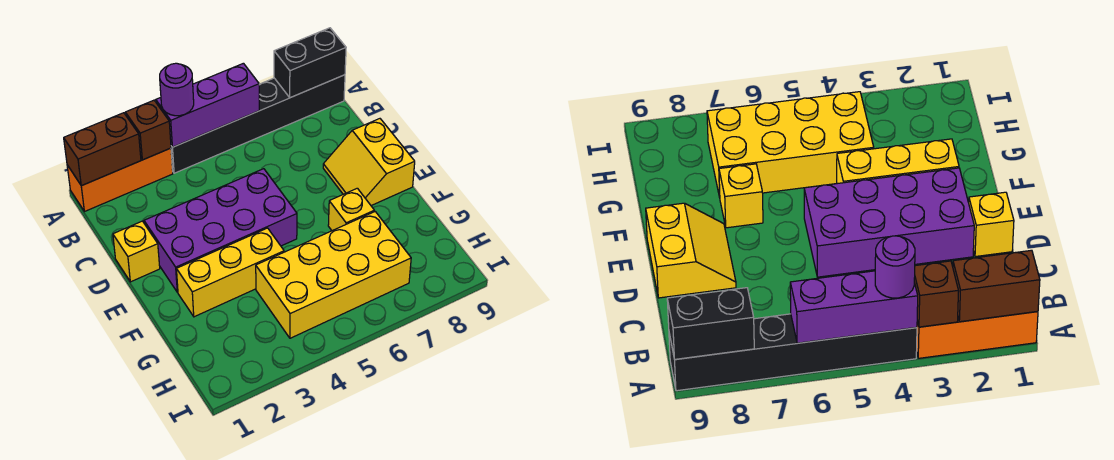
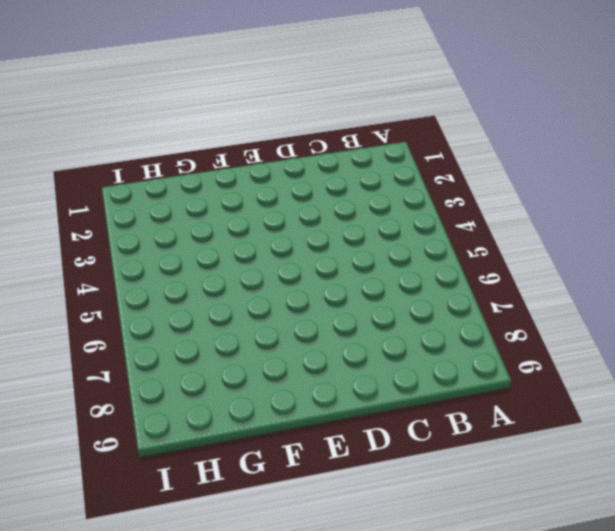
none -> orange 1x3 brick [67,148,173,212]
none -> black 1x6 brick [171,75,345,173]
none -> yellow 1x1 brick [113,221,160,282]

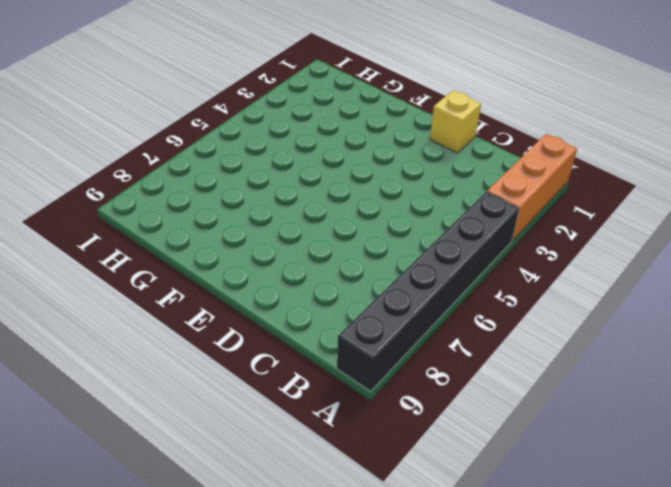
none -> purple 2x4 brick [144,169,297,292]
none -> yellow 2x2 slope [323,119,415,206]
none -> yellow 1x3 brick [177,228,284,317]

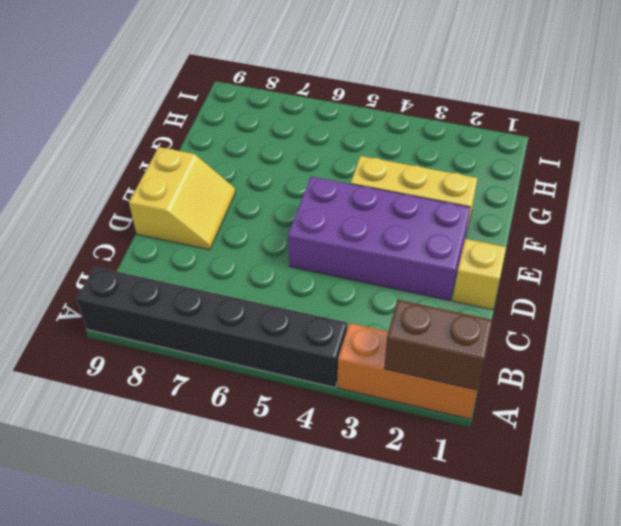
none -> yellow 1x1 brick [328,188,374,231]
none -> yellow 2x4 brick [256,212,411,338]
none -> brown 1x1 brick [125,100,171,160]

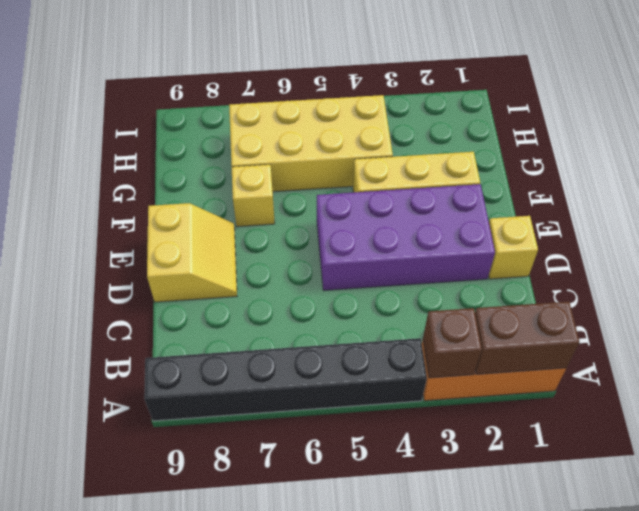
none -> purple 1x3 brick [156,63,259,147]
none -> black 1x2 brick [274,28,346,98]
none -> purple 1x1 round brick [160,63,194,116]

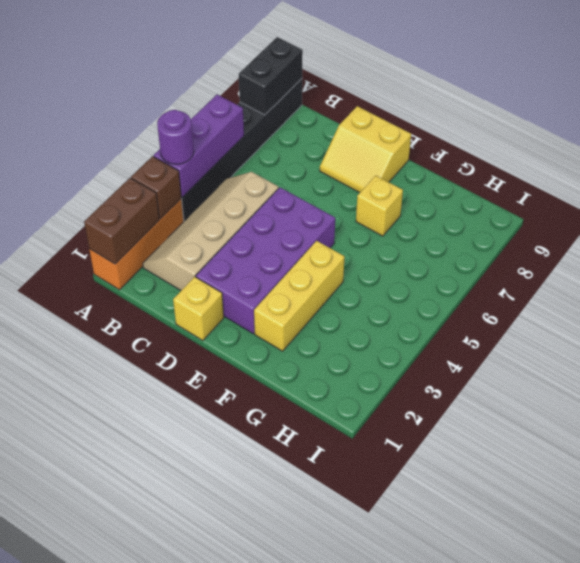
tan 2x4 slope [143,172,279,290] -> none
none -> yellow 2x4 brick [256,212,411,338]

